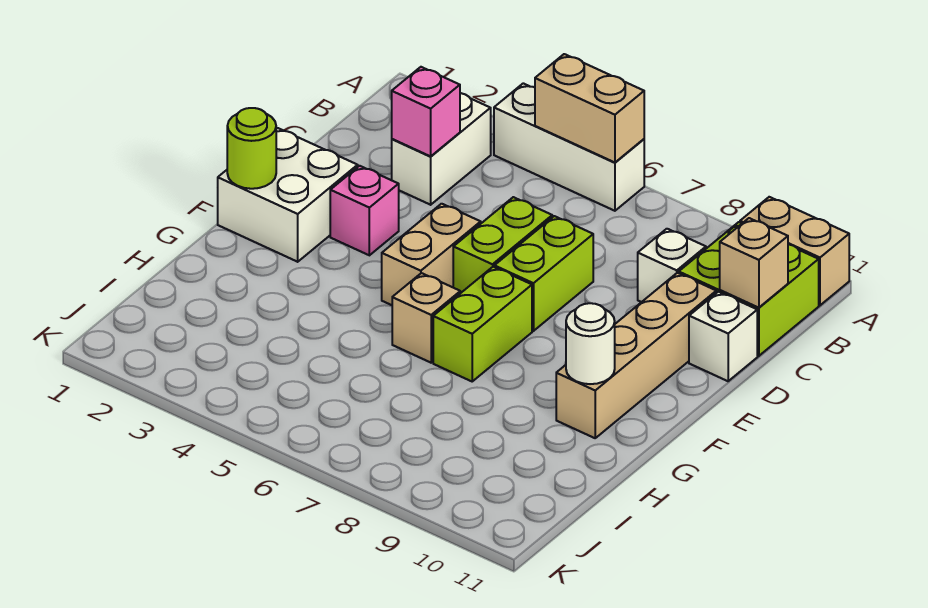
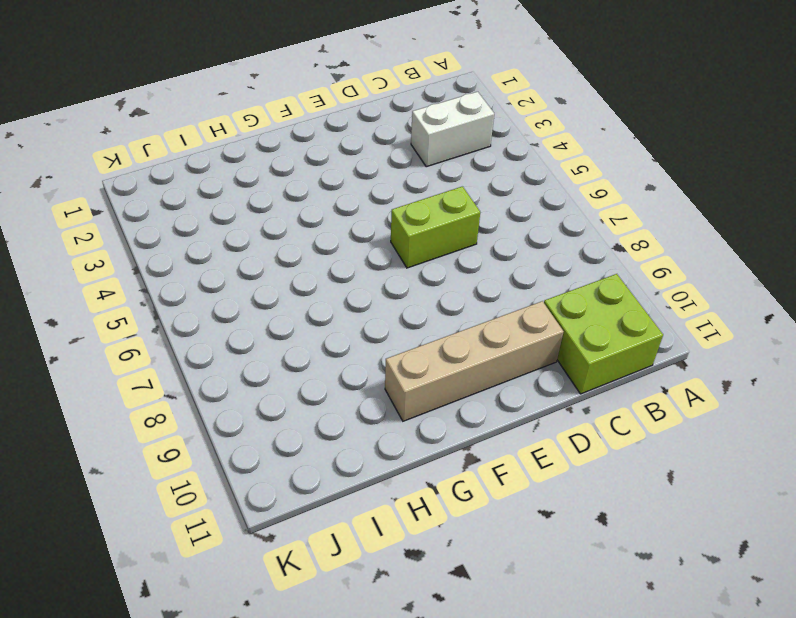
none -> white 1x3 brick [494,83,644,211]
none -> tan 1x2 brick [740,197,849,305]
none -> white 1x1 brick [638,229,706,302]

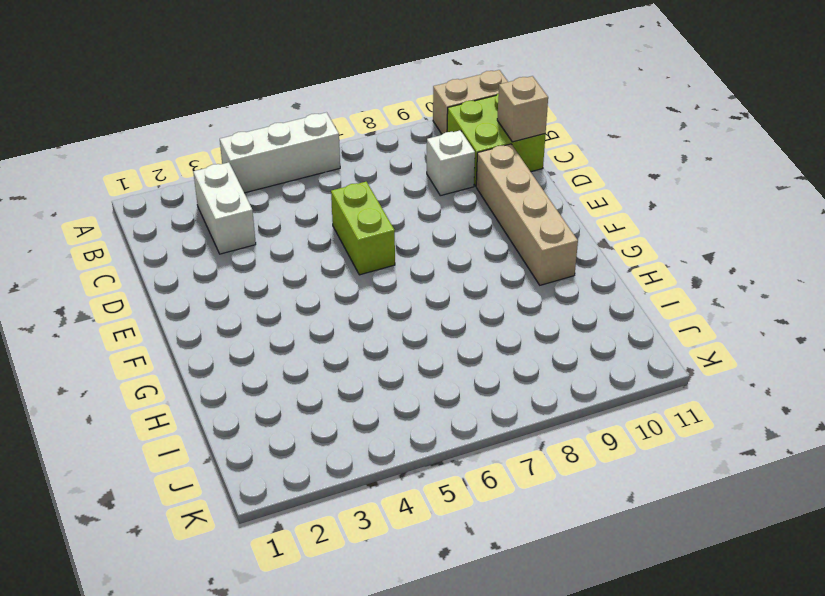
none -> lime 1x2 brick [494,216,593,331]
none -> white 1x1 brick [689,292,757,381]
none -> white 2x2 brick [218,128,358,262]

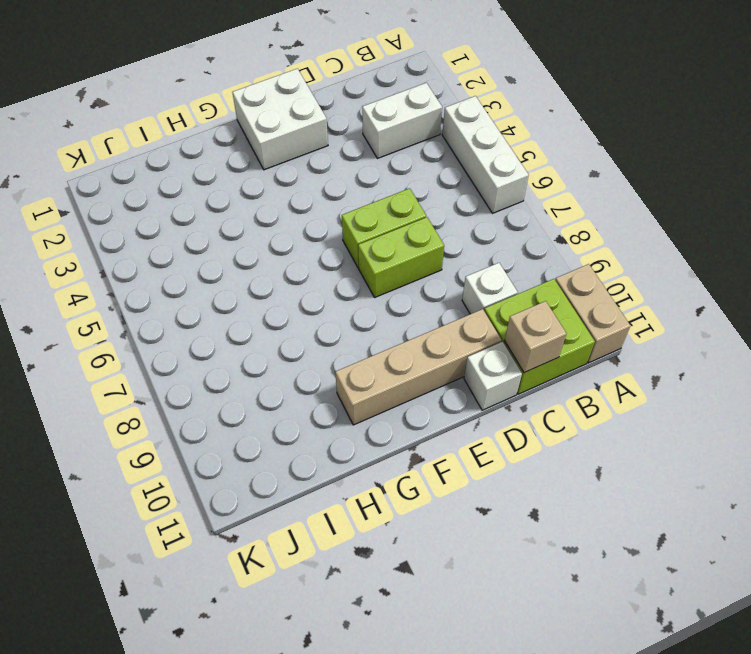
none -> pink 1x1 brick [330,166,399,255]
none -> tan 1x2 brick [382,204,481,305]
none -> lime 1x2 brick [433,267,532,381]

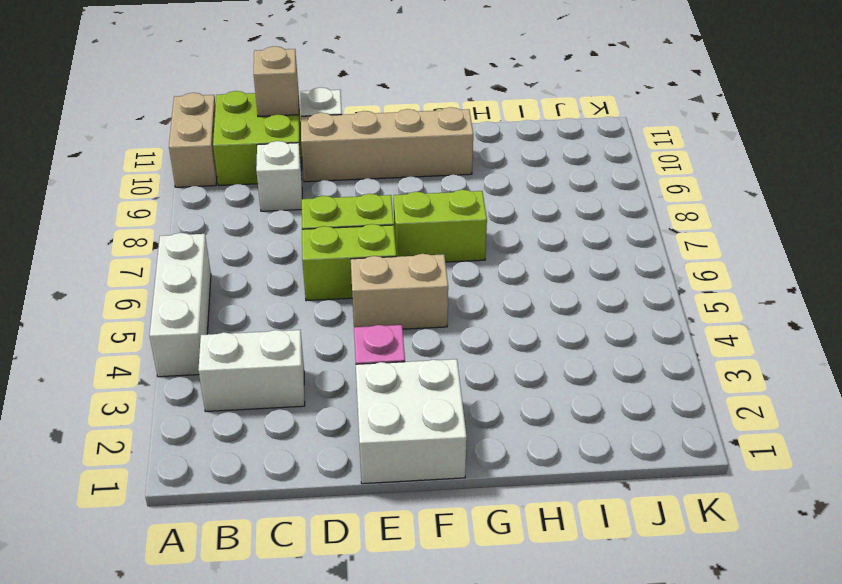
none -> tan 1x1 brick [392,273,460,363]
none -> tan 1x2 brick [535,54,644,162]
none -> pink 1x1 brick [392,67,460,156]

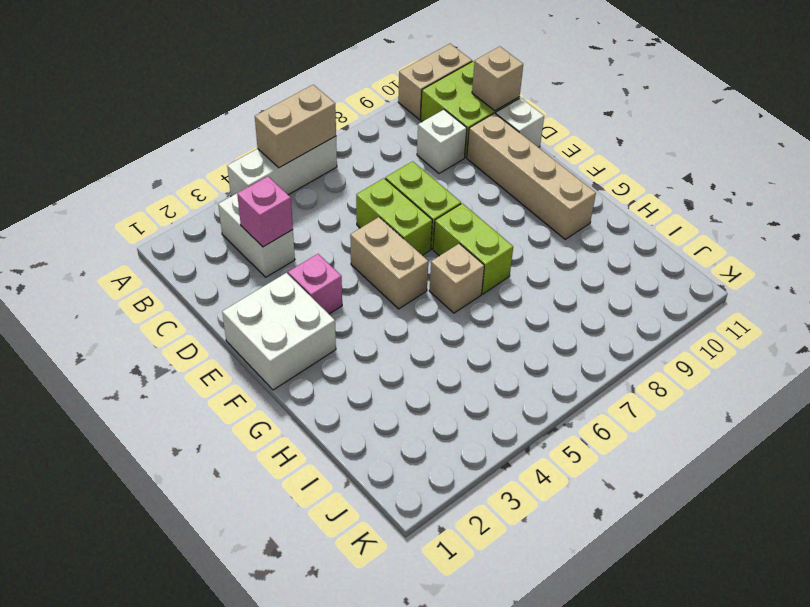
none -> lime 1x1 round brick [227,108,276,189]
none -> white 1x1 round brick [566,303,615,384]

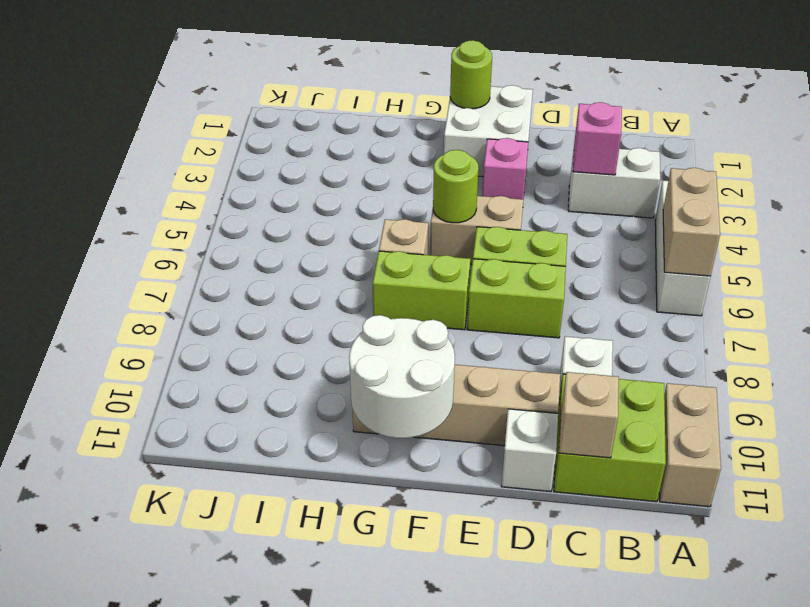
lime 1x1 round brick [433,150,479,223] -> none
white 2x2 round brick [349,315,455,438] -> white 1x1 round brick [566,303,615,384]

